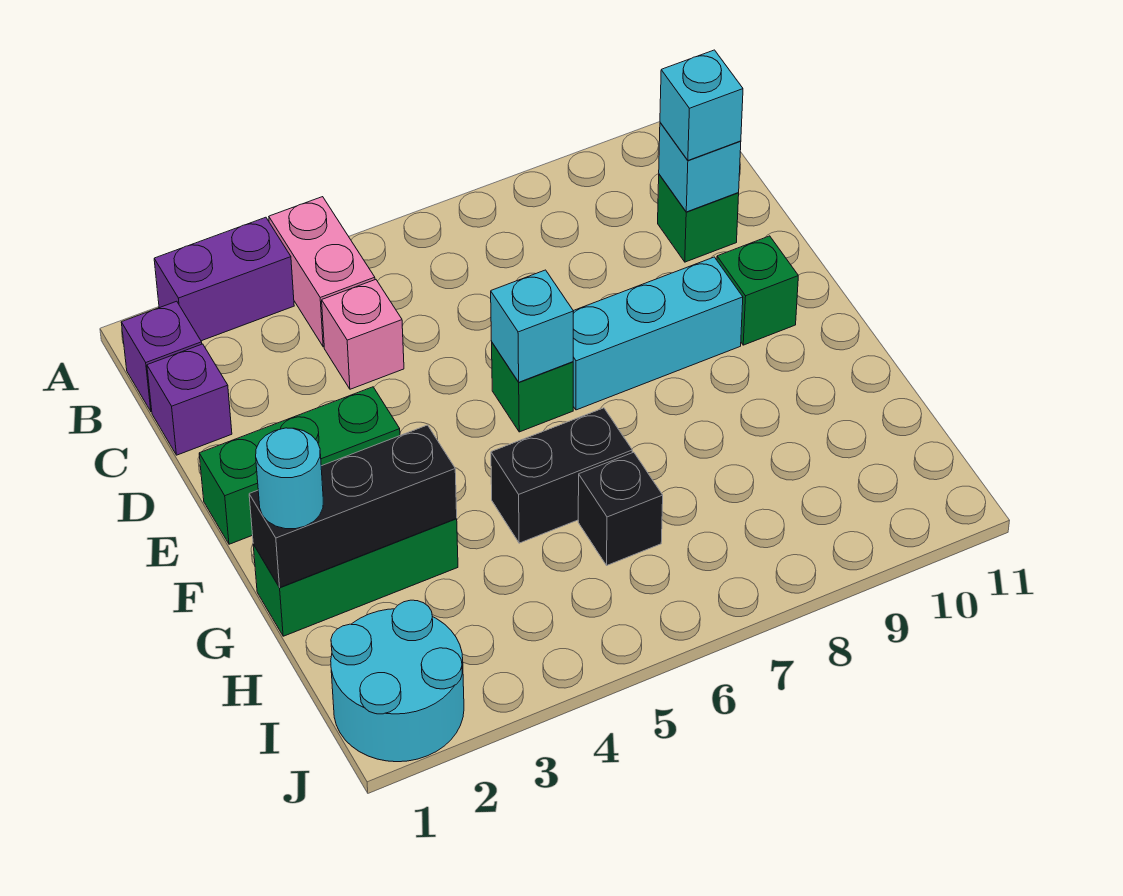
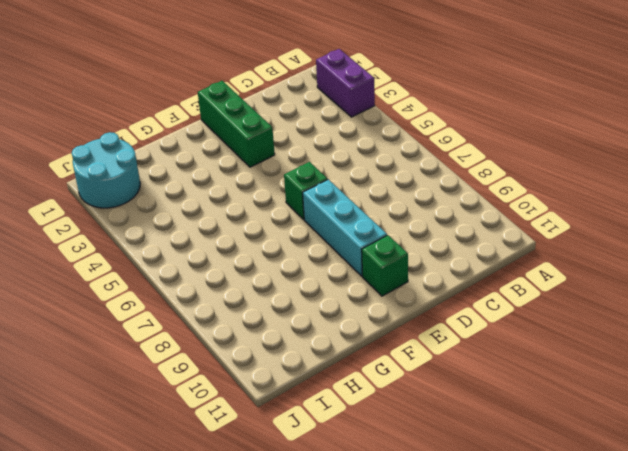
none -> pink 1x2 brick [269,197,375,347]
none -> purple 1x1 brick [121,301,202,412]
none -> purple 1x1 brick [147,344,232,455]

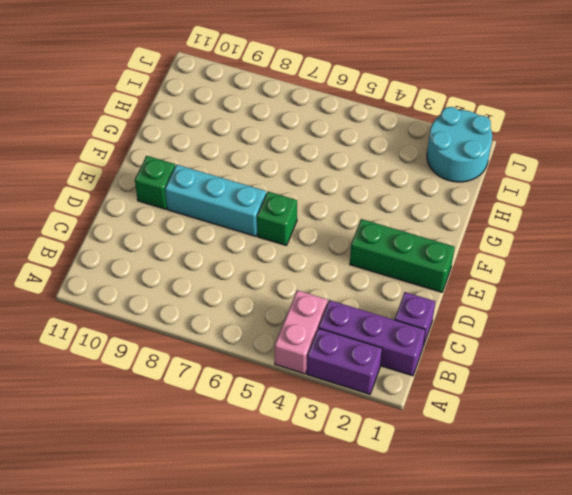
purple 1x3 brick [319,300,425,376] -> purple 1x1 brick [121,301,202,412]
none -> pink 1x1 brick [322,280,404,389]
none -> green 1x1 brick [658,175,739,262]
none -> green 1x3 brick [253,518,458,636]

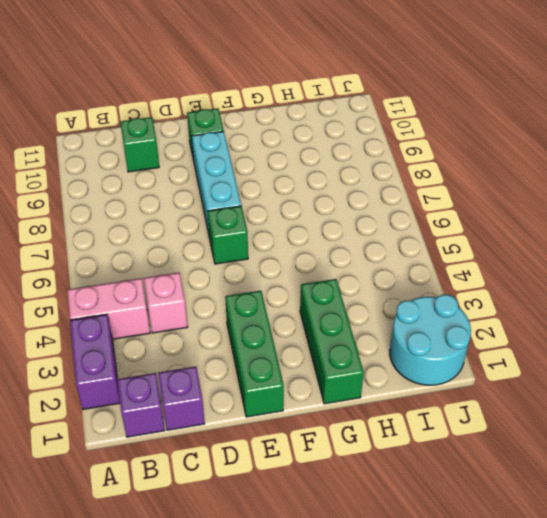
none -> black 1x2 brick [491,408,632,543]
none -> black 1x1 brick [578,452,663,565]
none -> cyan 1x1 brick [659,123,741,212]

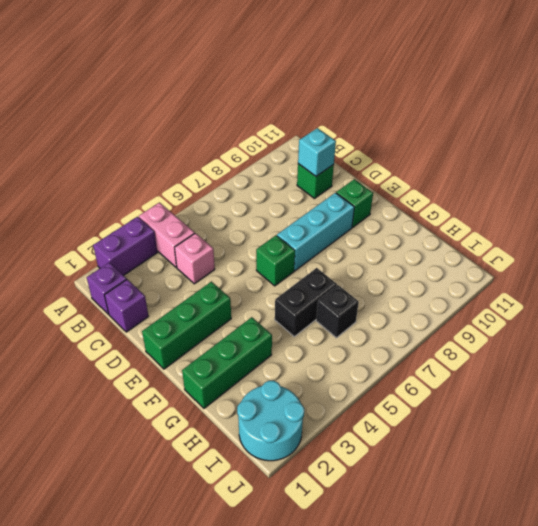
none -> cyan 1x1 brick [491,270,574,382]
none -> black 1x3 brick [249,425,457,587]
none -> cyan 1x1 brick [660,50,743,160]

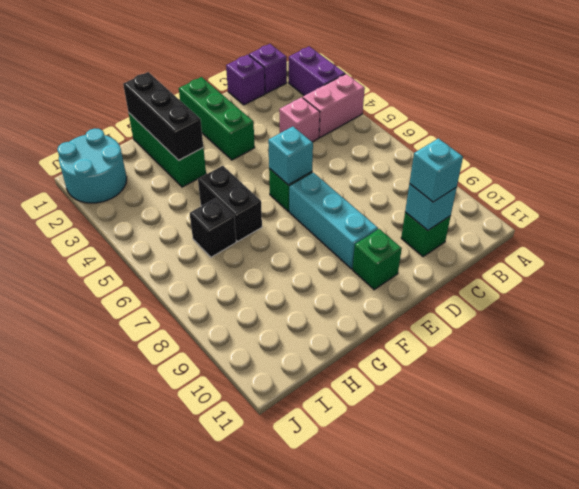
none -> cyan 1x1 round brick [256,428,323,529]

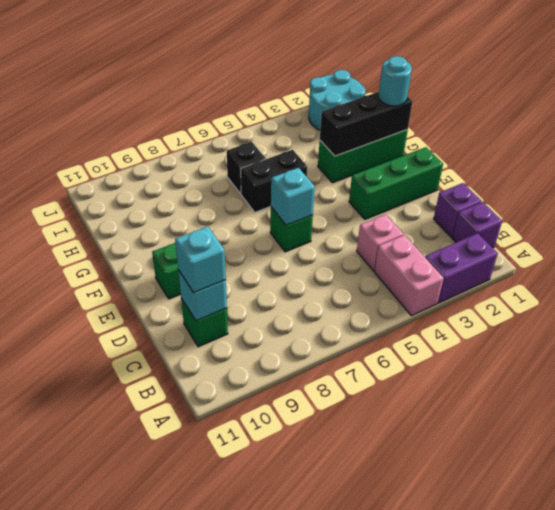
none -> cyan 1x3 brick [573,257,743,410]

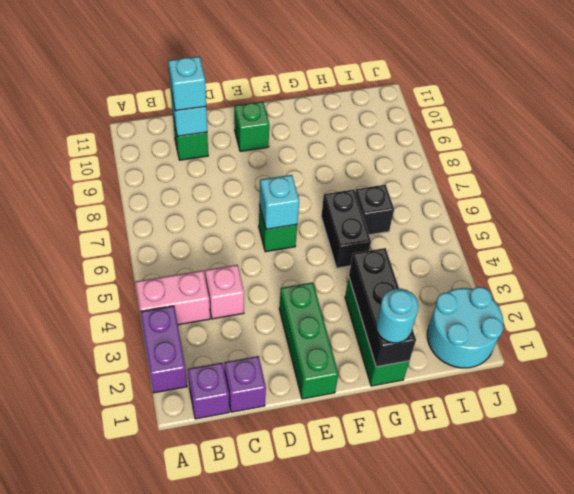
none -> cyan 1x3 brick [573,257,743,410]

